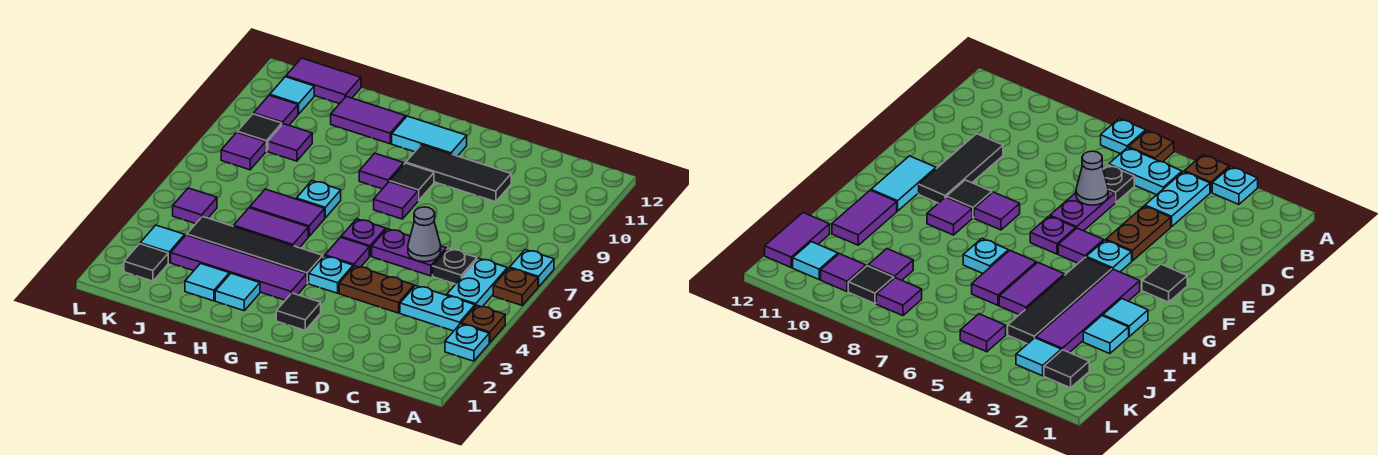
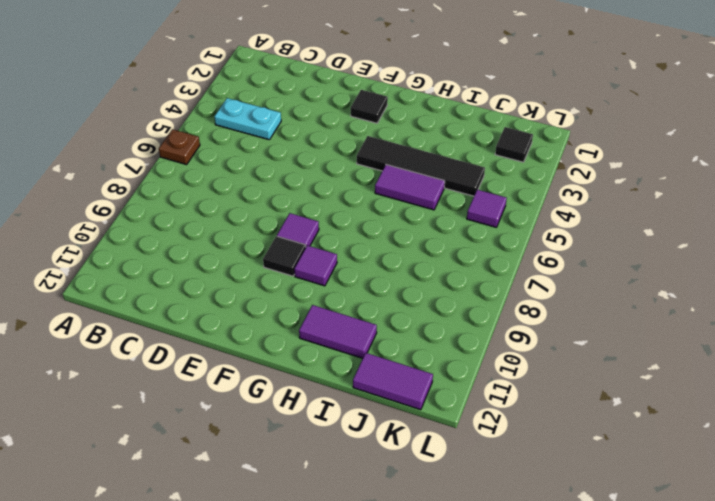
none -> cyan 1x1 plate [445,324,489,361]
none -> brown 1x1 plate [461,305,505,343]
none -> cyan 1x1 plate [510,250,554,287]
none -> cyan 1x2 plate [447,258,507,307]

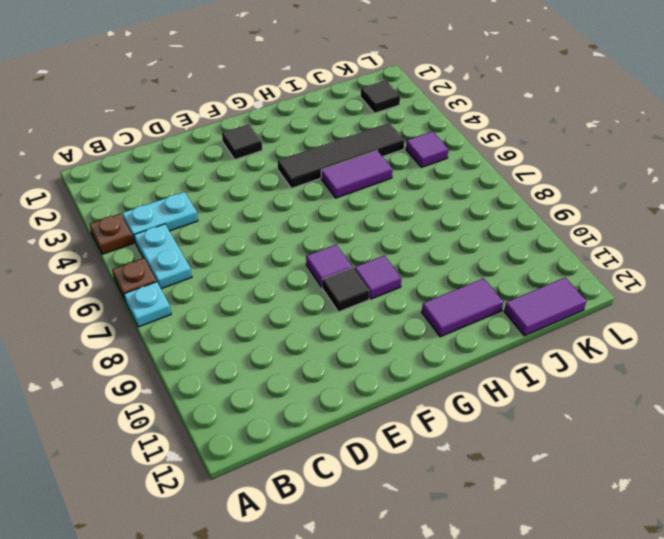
none -> cyan 1x1 plate [445,324,489,361]
none -> black 1x1 plate [433,248,477,284]
none -> brown 1x2 plate [339,266,414,313]
none -> purple 1x2 plate [372,229,446,276]

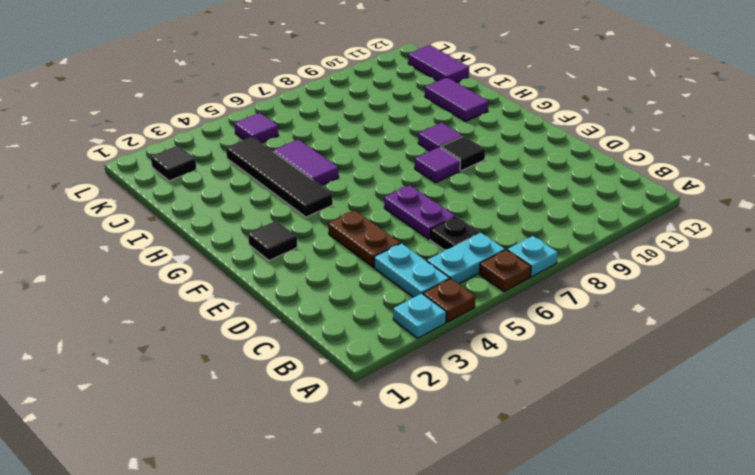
none -> black 1x3 tile [406,145,511,202]
none -> cyan 1x1 plate [309,256,353,293]
none -> purple 1x1 tile [325,237,369,267]
none -> purple 1x1 plate [341,219,386,256]

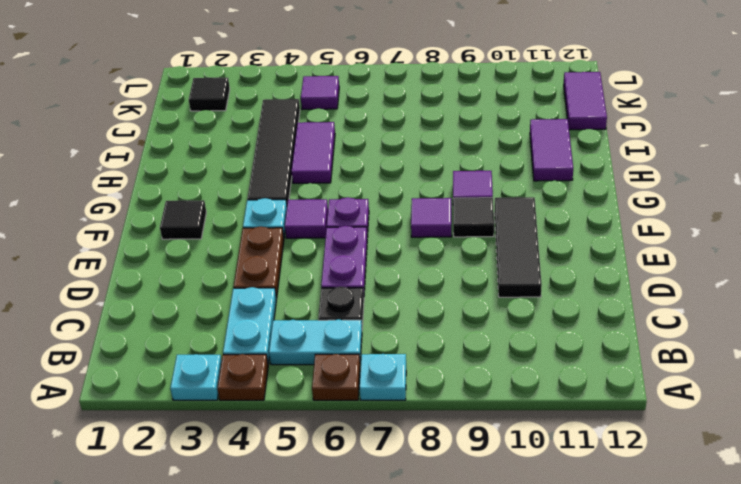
none -> cyan 1x2 tile [392,116,467,156]
none -> purple 1x4 tile [171,235,307,300]
none -> cyan 1x1 tile [215,273,260,311]
none -> purple 1x2 tile [250,189,325,236]

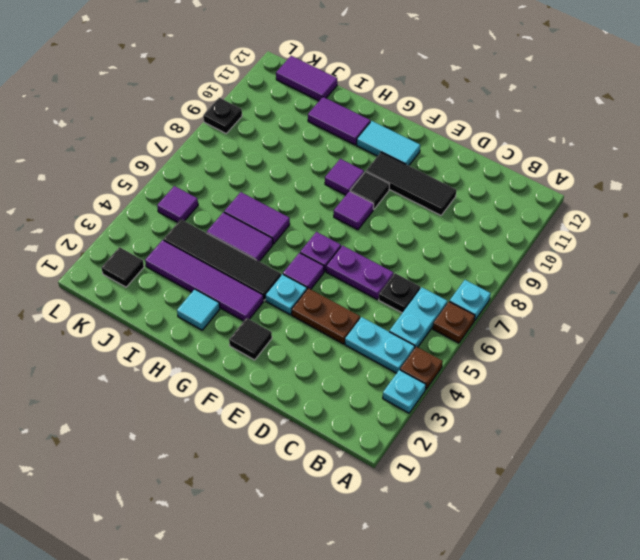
black 1x1 plate [203,98,242,133] -> none
none -> cyan 1x1 plate [296,181,341,218]
none -> cyan 1x1 tile [185,263,229,301]
none -> purple 1x1 tile [268,124,312,161]
none -> cyan 1x1 tile [140,225,185,262]

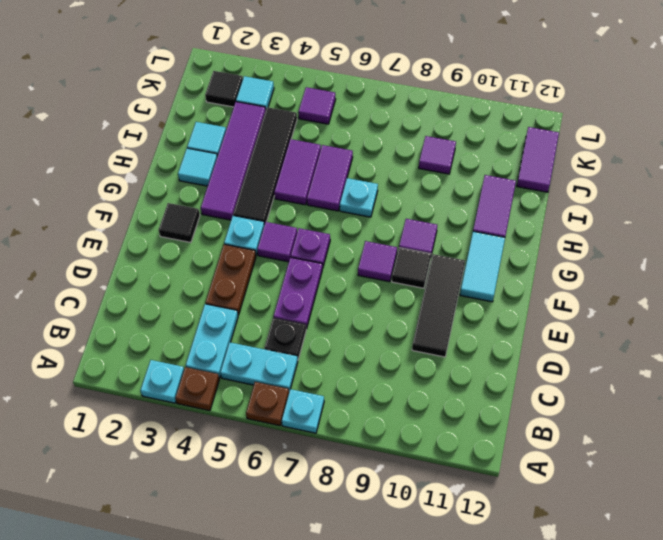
none -> purple 1x1 tile [221,132,266,170]
none -> black 1x1 tile [237,114,282,151]
none -> purple 1x1 tile [254,95,298,125]
none -> cyan 1x1 tile [270,77,314,114]

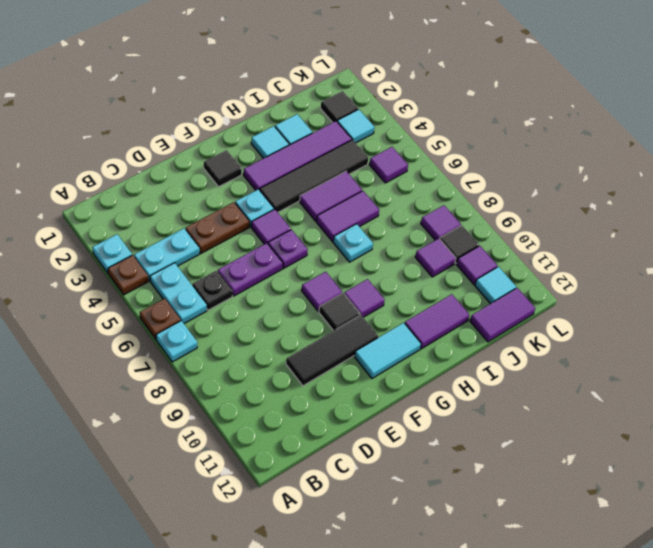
none -> grey 1x1 cone [408,207,441,262]

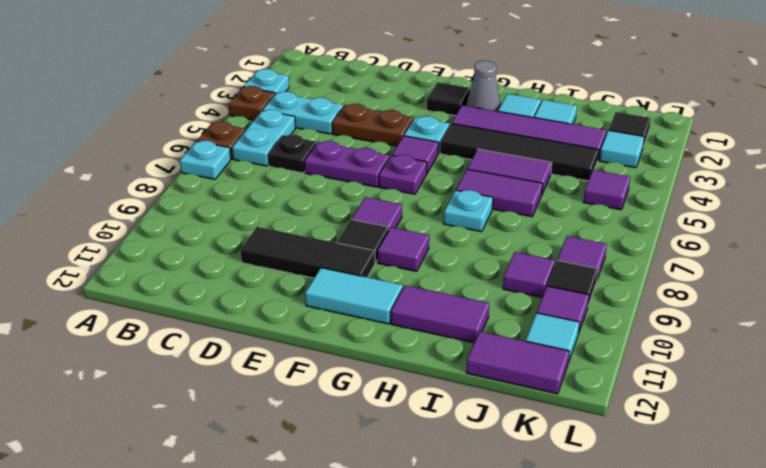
grey 1x1 cone [466,61,501,111] -> grey 1x1 cone moved to [408,207,441,262]

